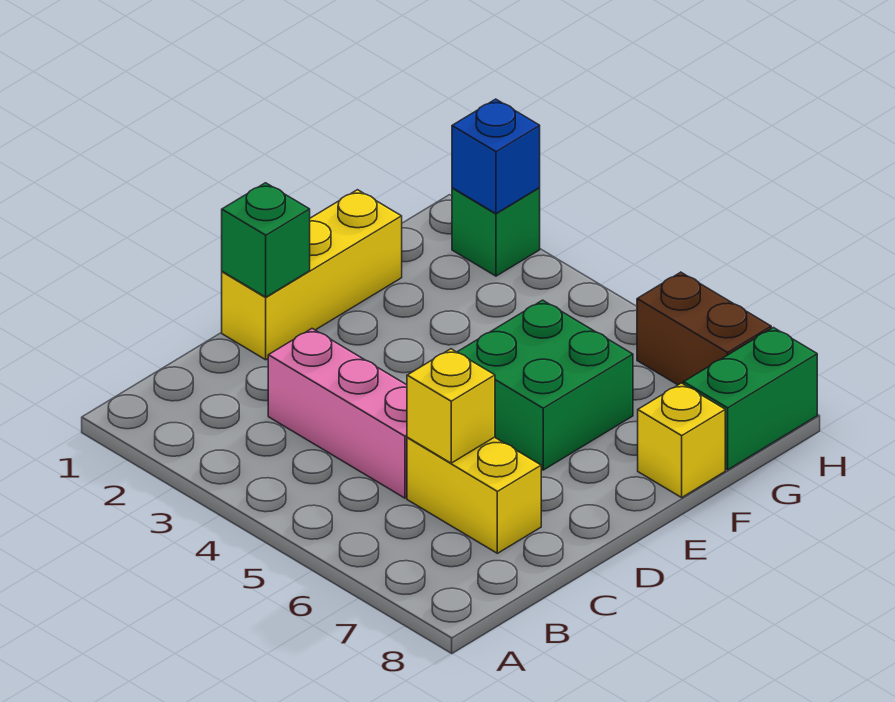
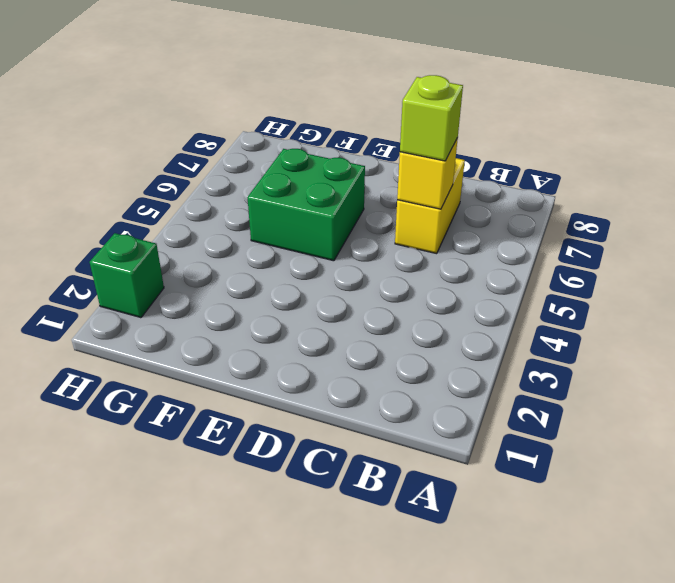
lime 1x1 brick [400,75,463,161] -> none
none -> pink 1x3 brick [268,329,407,498]
none -> yellow 1x3 brick [222,190,402,360]

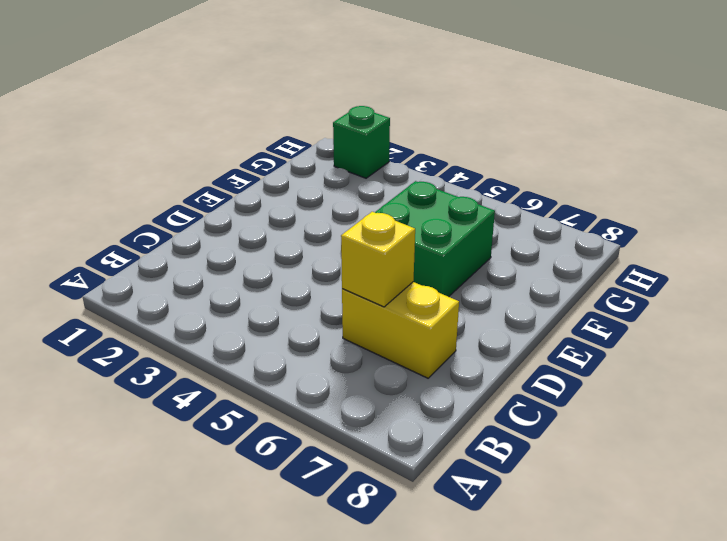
none -> pink 1x3 brick [268,329,407,498]
none -> yellow 1x3 brick [222,190,402,360]

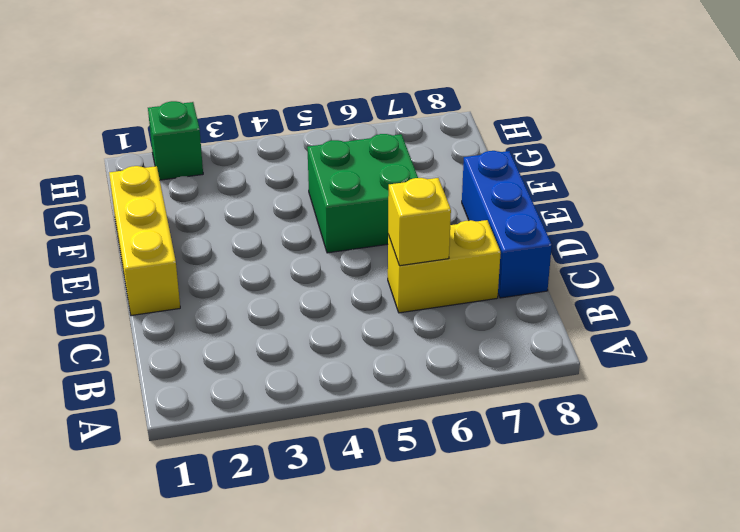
blue 1x3 brick [462,151,552,298] -> none
none -> pink 1x3 brick [268,329,407,498]
none -> yellow 1x1 brick [638,383,725,497]

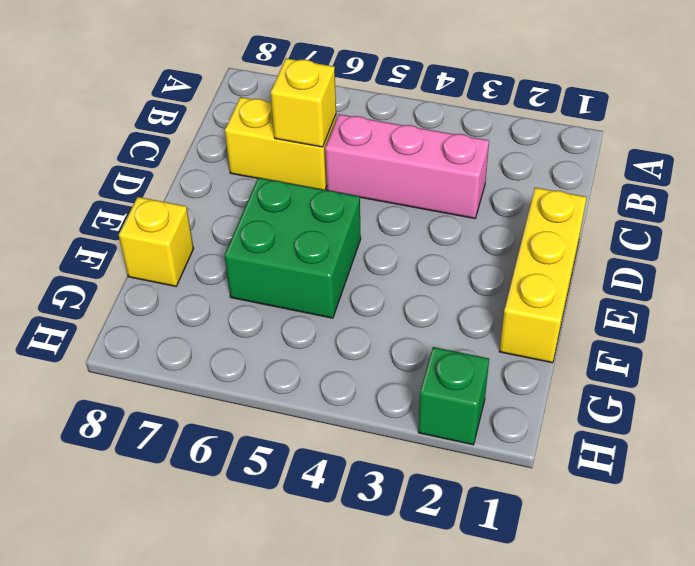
none -> green 1x2 brick [684,328,817,470]
none -> brown 1x2 brick [637,272,771,385]

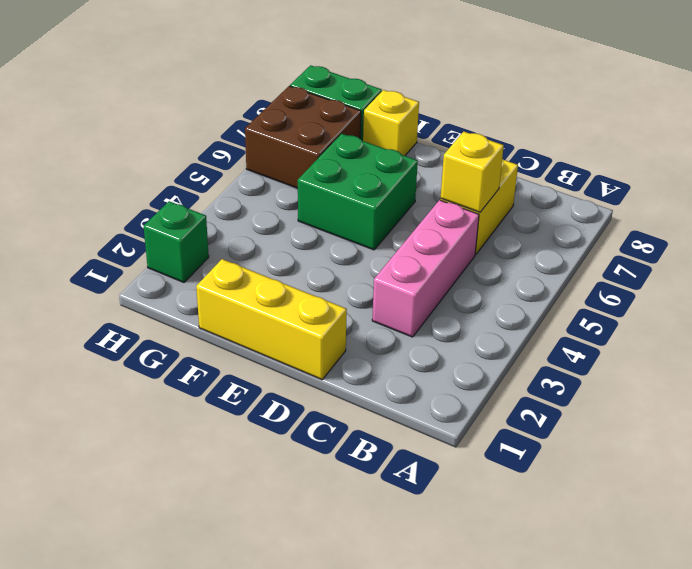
brown 2x2 brick [245,86,361,188] -> brown 1x2 brick [637,272,771,385]
none -> green 1x1 brick [222,183,310,297]
none -> blue 1x1 brick [452,99,540,213]

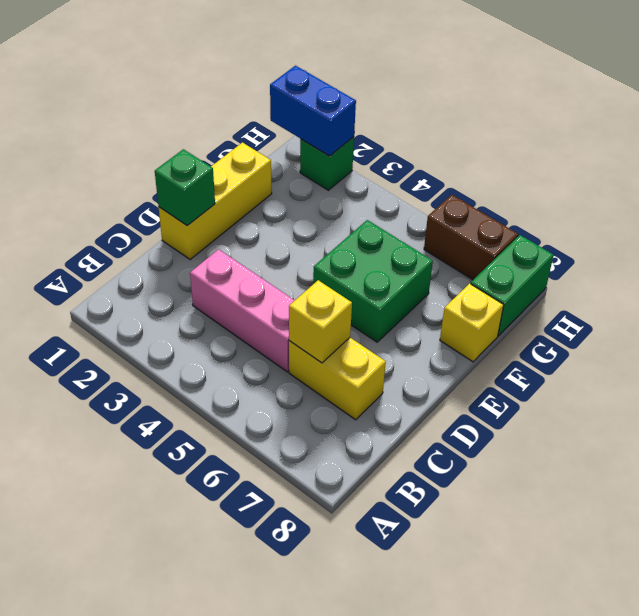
blue 1x2 brick [270,66,356,156] -> blue 1x1 brick [452,99,540,213]

